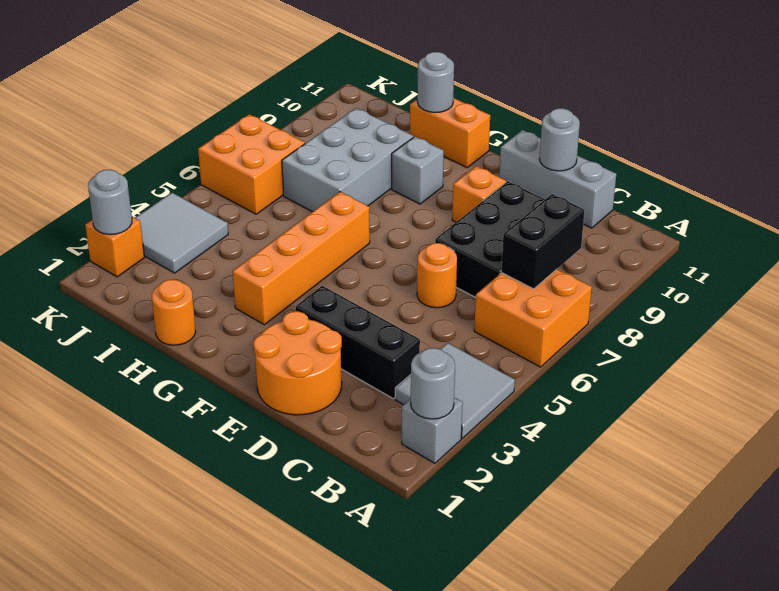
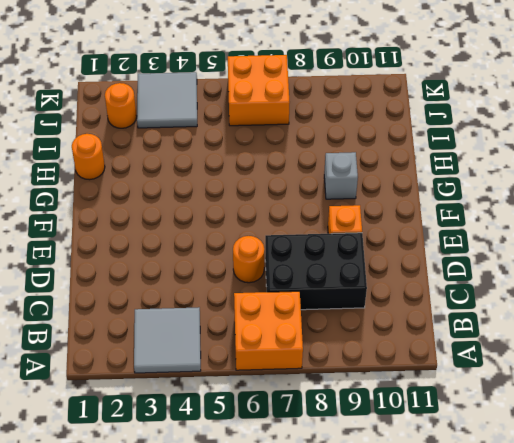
orange 1x1 round brick [105,83,137,128] -> none
none -> grey 1x1 brick [402,397,463,463]
none -> black 1x3 brick [296,286,420,399]
none -> grey 1x3 brick [499,130,616,228]

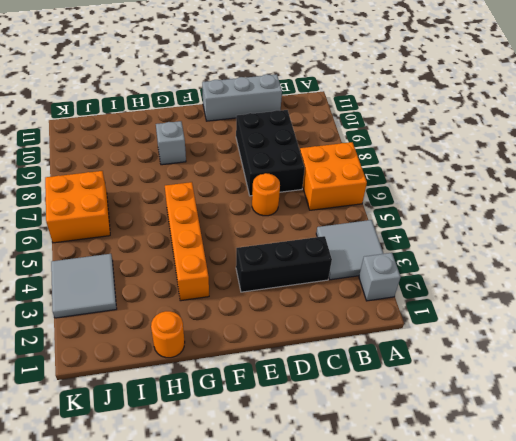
none -> orange 2x2 round brick [253,311,342,415]
none -> orange 1x1 brick [452,166,506,222]
none -> orange 1x2 brick [410,98,490,167]

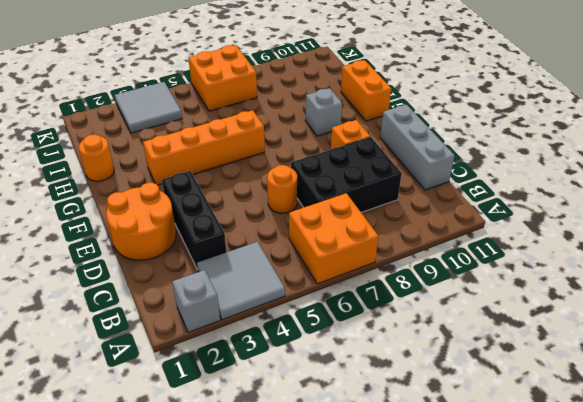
none -> grey 2x3 brick [282,108,413,212]
none -> orange 1x1 brick [85,217,144,277]
none -> grey 1x1 round brick [411,348,455,419]

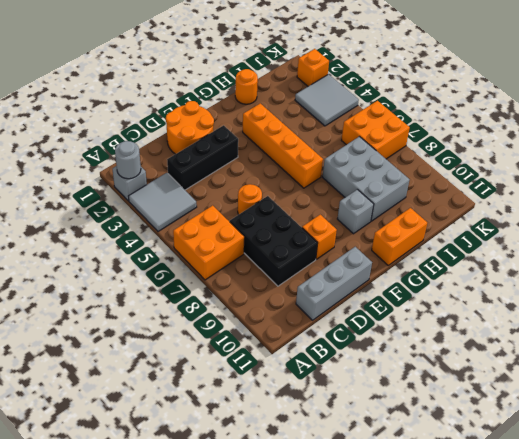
none -> black 1x2 brick [501,194,585,289]
none -> grey 1x1 round brick [540,108,580,171]
none -> grey 1x1 round brick [417,52,454,113]

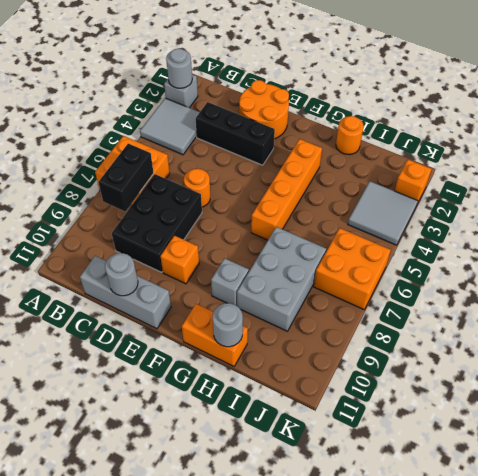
none -> grey 1x1 round brick [88,170,132,235]

